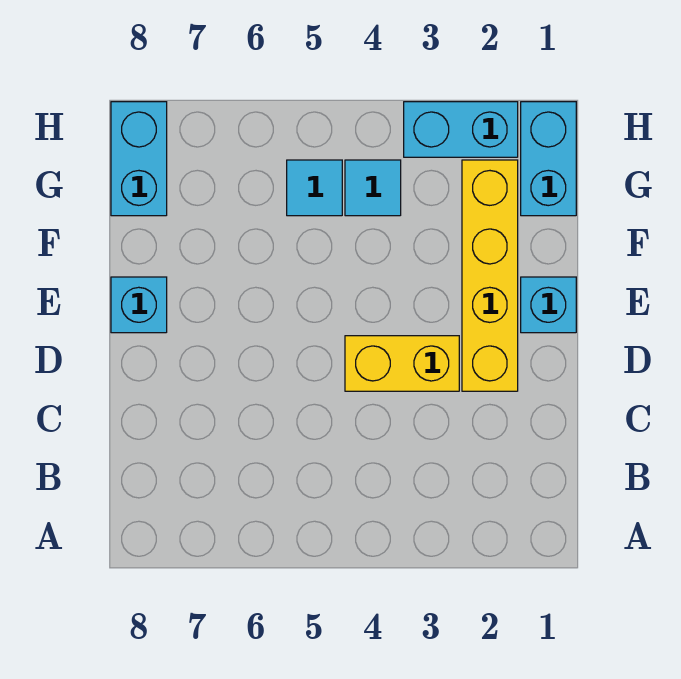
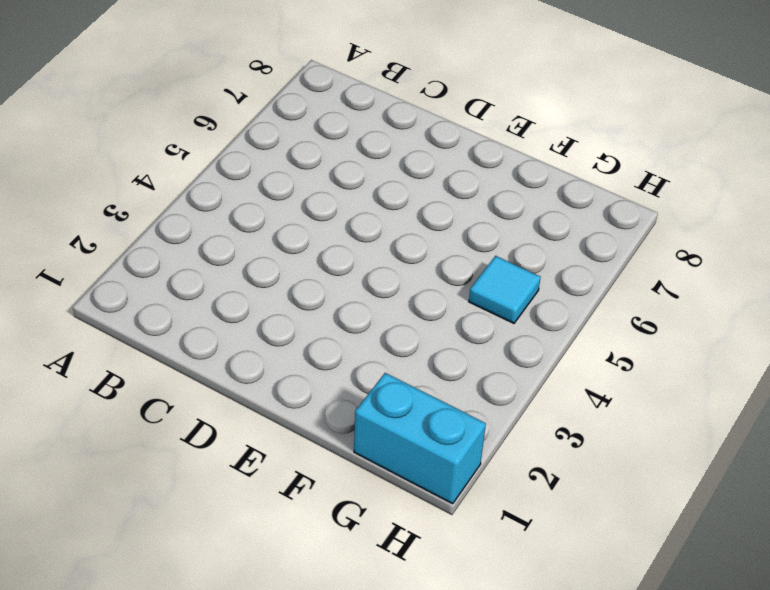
none -> yellow 1x4 brick [462,160,518,391]
none -> yellow 1x2 brick [345,336,459,391]

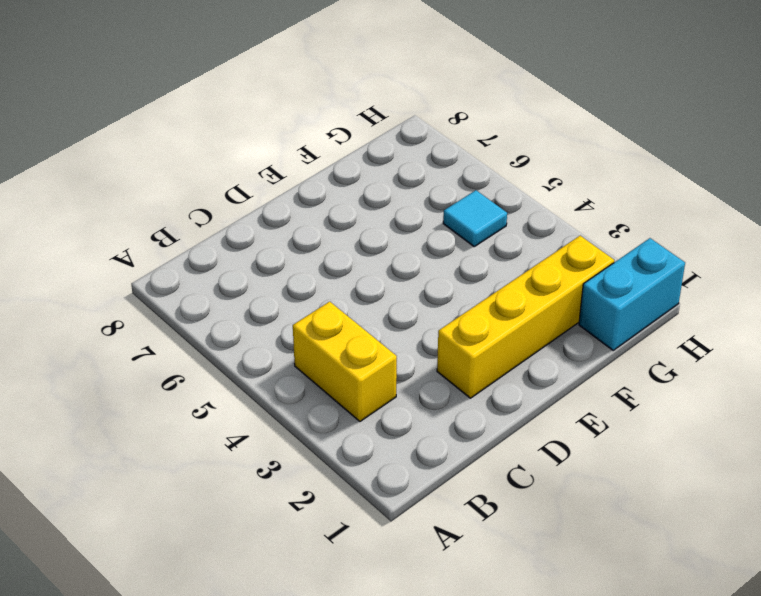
yellow 1x2 brick [293,302,397,421] -> yellow 1x2 brick moved to [345,336,459,391]
none -> cyan 1x1 brick [521,277,576,333]
none -> cyan 1x1 brick [111,277,167,333]

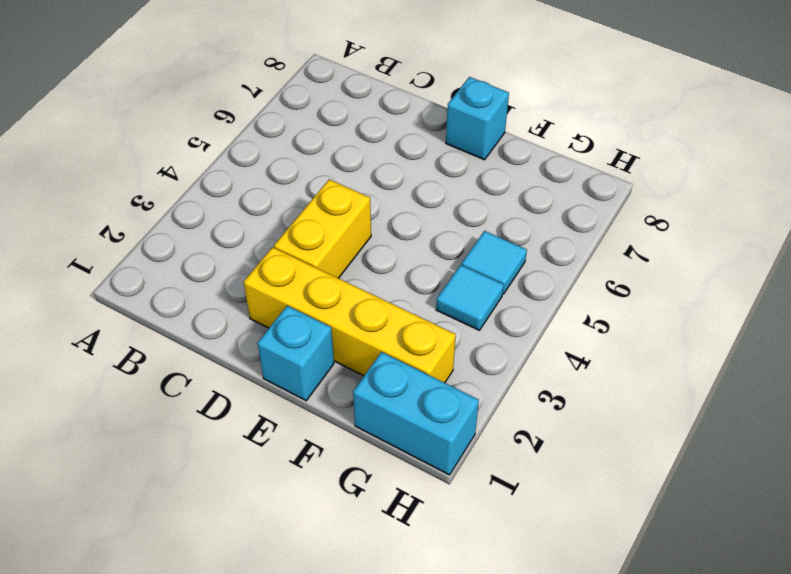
none -> cyan 1x2 brick [111,102,167,216]
none -> cyan 1x2 brick [404,102,518,157]

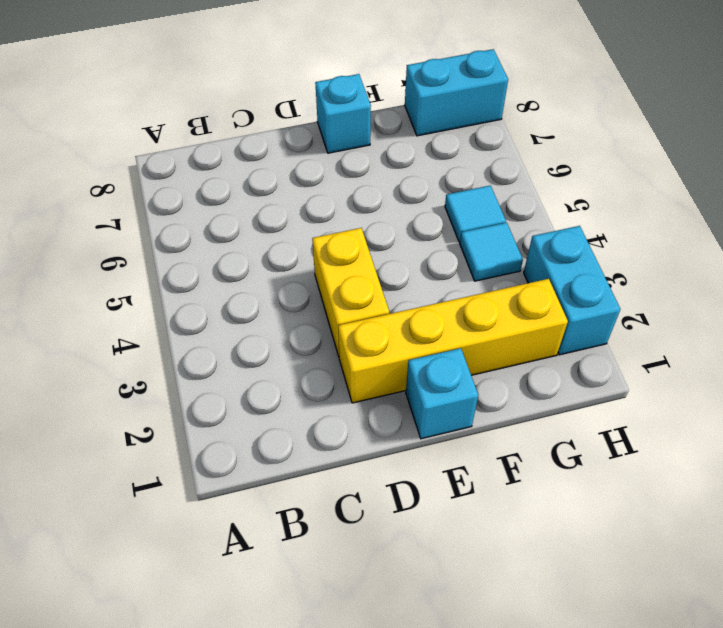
none -> cyan 1x2 brick [521,102,576,216]

